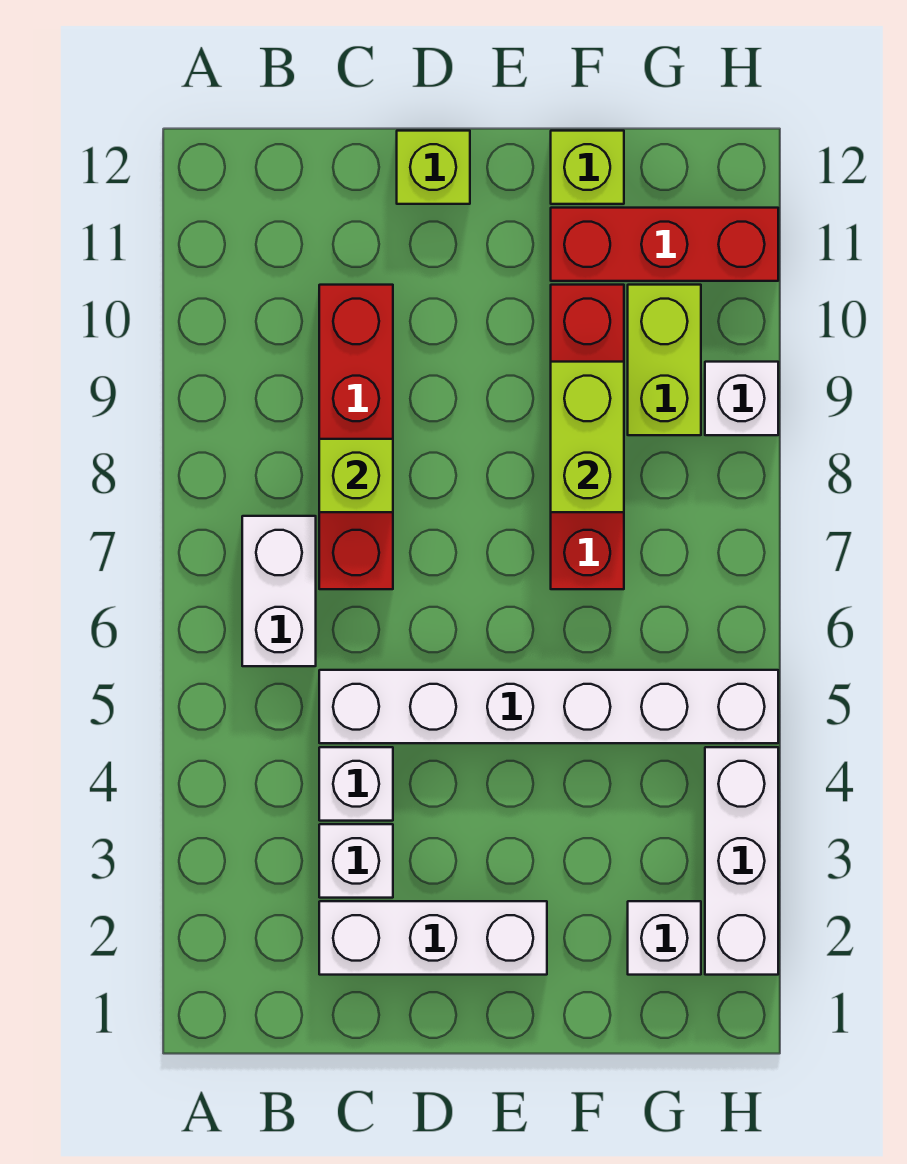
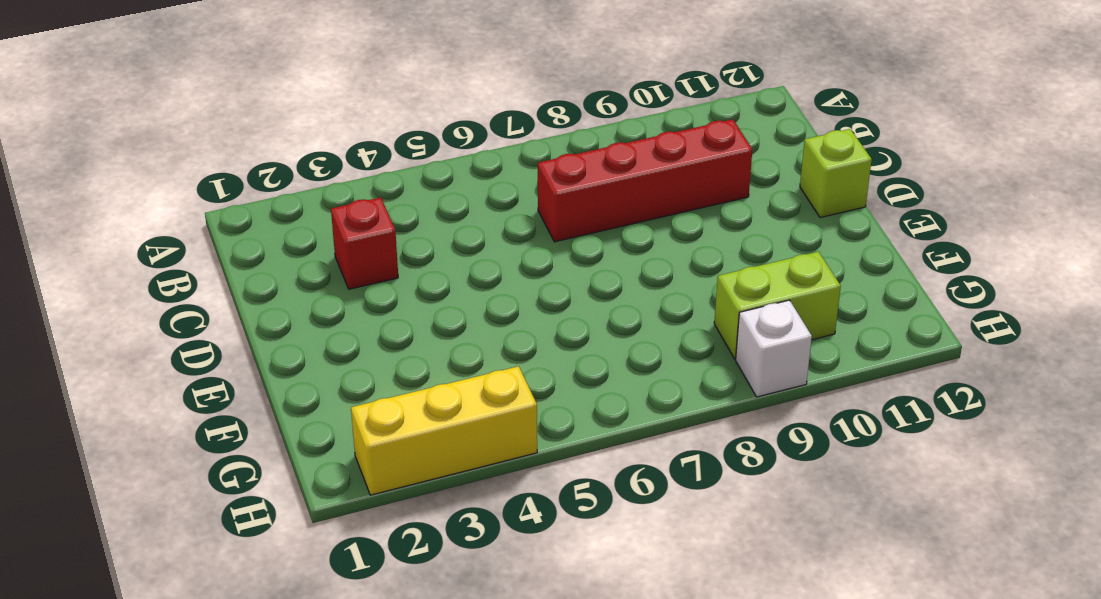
red 1x1 brick [331,197,398,289] -> white 1x1 brick [319,824,393,898]
yellow 1x3 brick [351,366,537,495] -> white 1x3 brick [705,747,778,975]
none -> white 1x2 brick [242,516,316,666]
none -> white 1x3 brick [319,901,547,975]
none -> white 1x1 brick [319,747,393,821]

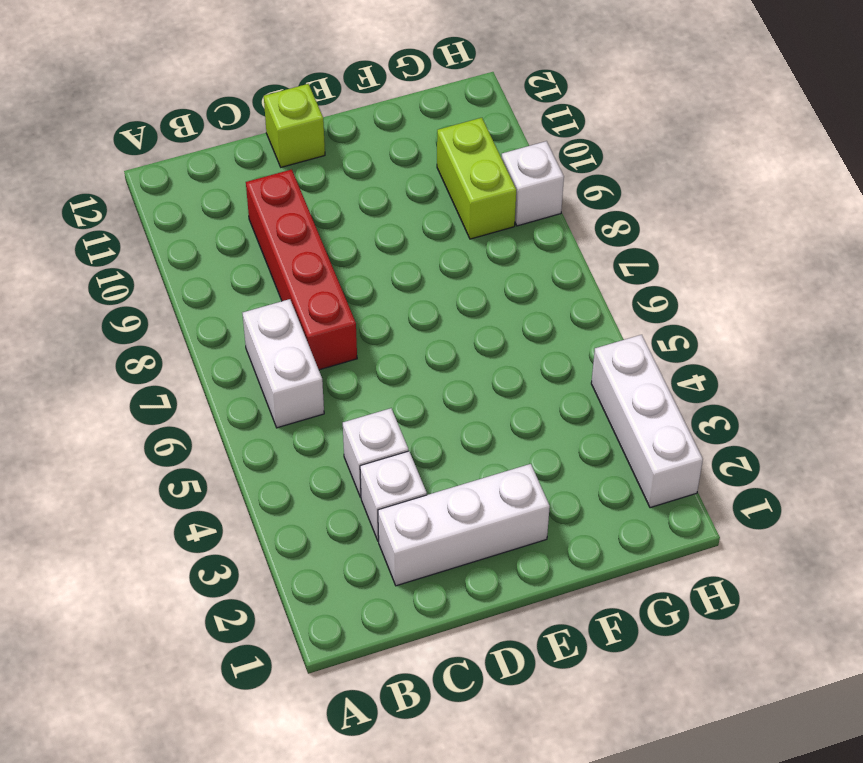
none -> white 1x6 brick [319,670,778,743]
none -> red 1x4 brick [551,285,624,589]
none -> red 1x3 brick [551,208,778,281]

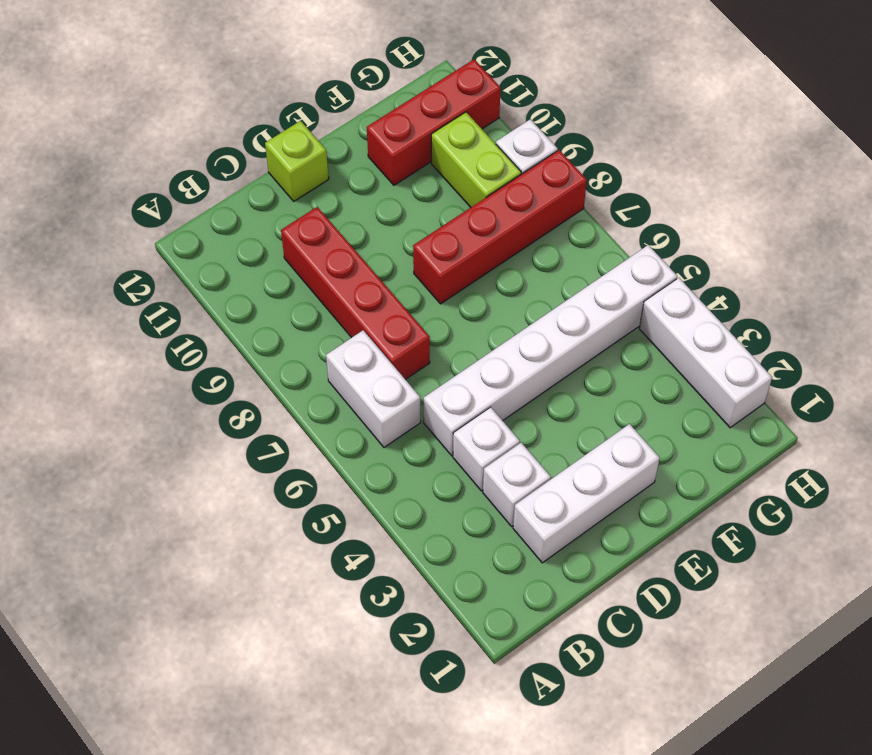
red 1x4 brick [413,150,587,304] -> red 1x4 brick turned to [551,285,624,589]
none -> lime 1x1 brick [551,131,624,204]
none -> white 1x1 brick [628,901,701,975]
none -> lime 1x1 brick [319,439,393,512]

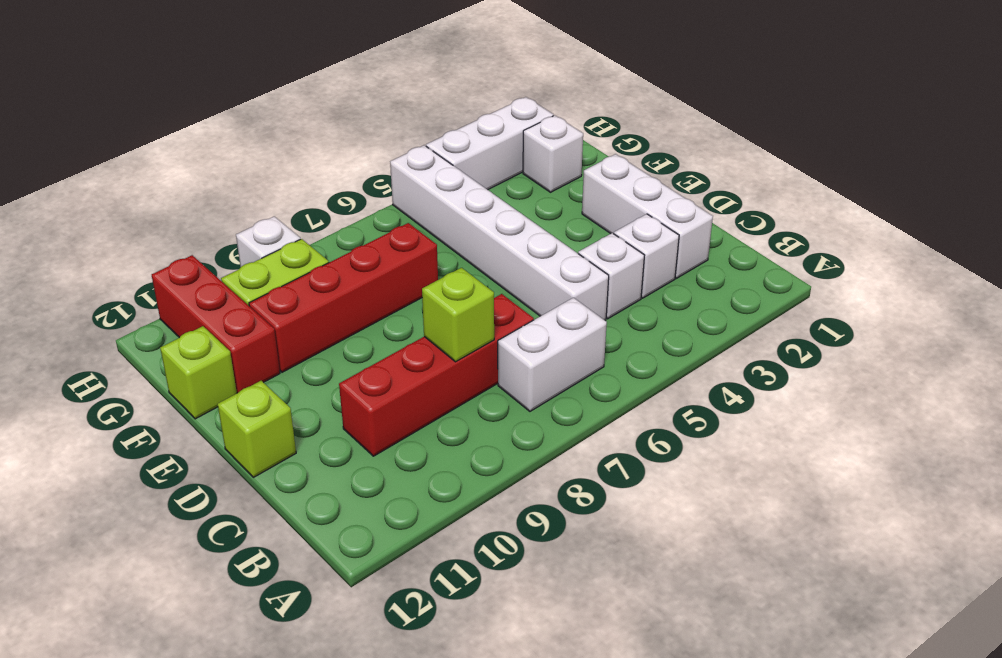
none -> lime 1x2 brick [551,362,624,512]

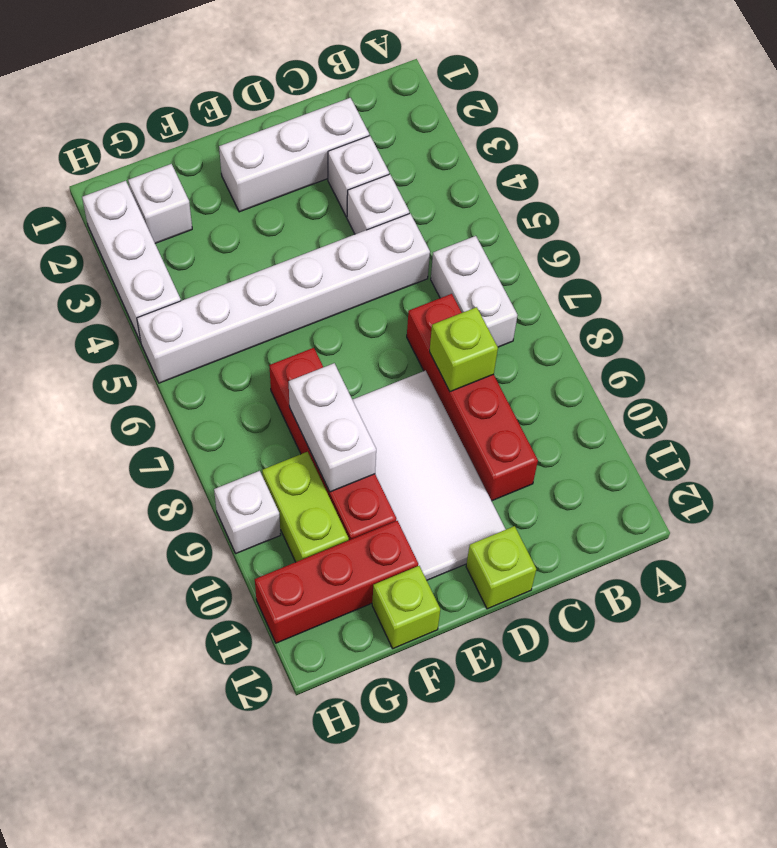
white 2x4 tile [352,371,506,580] -> none
white 1x2 brick [289,363,376,492] -> lime 1x2 brick [551,362,624,512]

